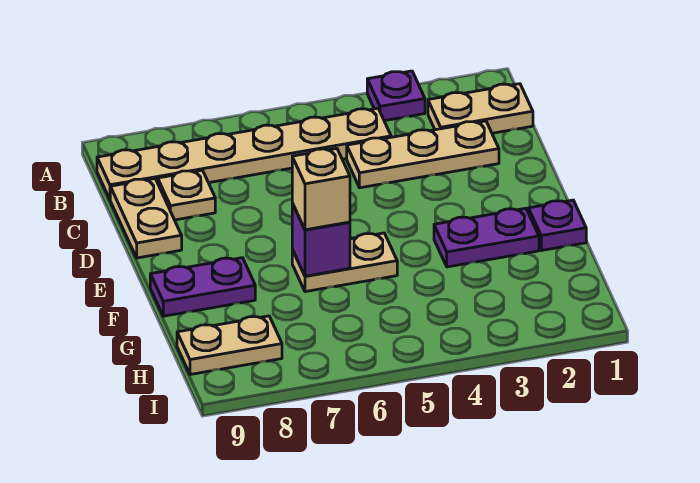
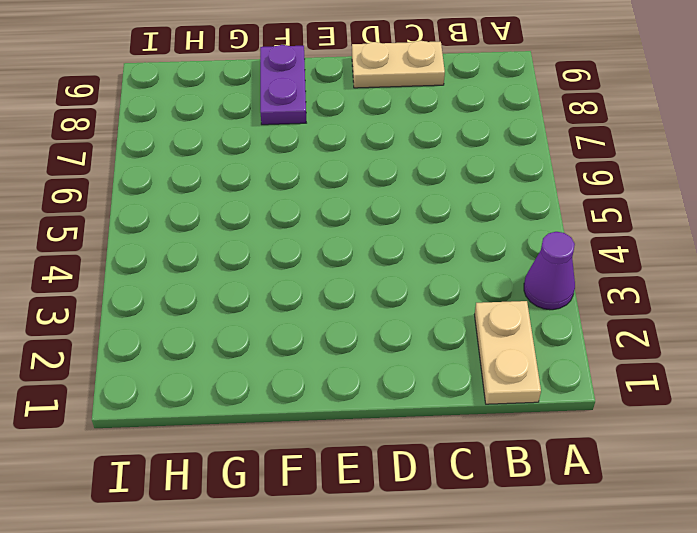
purple 1x1 cone [524,232,575,310] -> purple 1x1 plate [367,71,425,121]
none -> tan 1x6 plate [97,108,391,199]
none -> tan 1x3 plate [347,121,499,188]
none -> tan 1x1 plate [158,170,215,220]

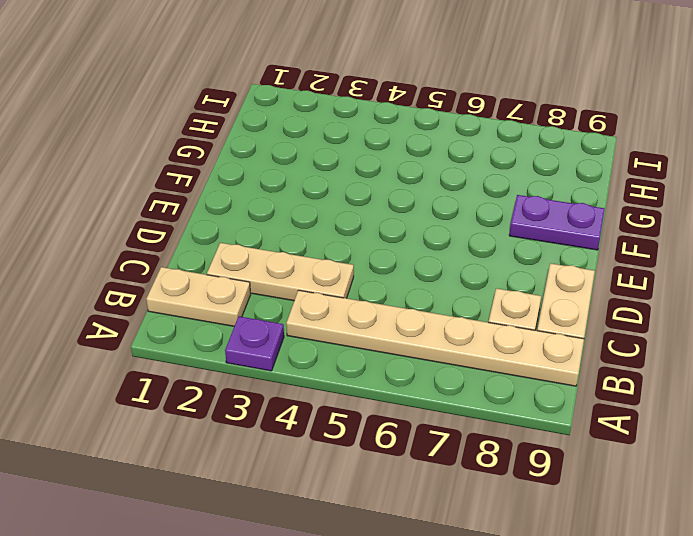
none -> purple 1x1 plate [529,200,586,251]
none -> purple 1x2 plate [434,208,539,267]
none -> tan 1x2 plate [292,233,397,292]

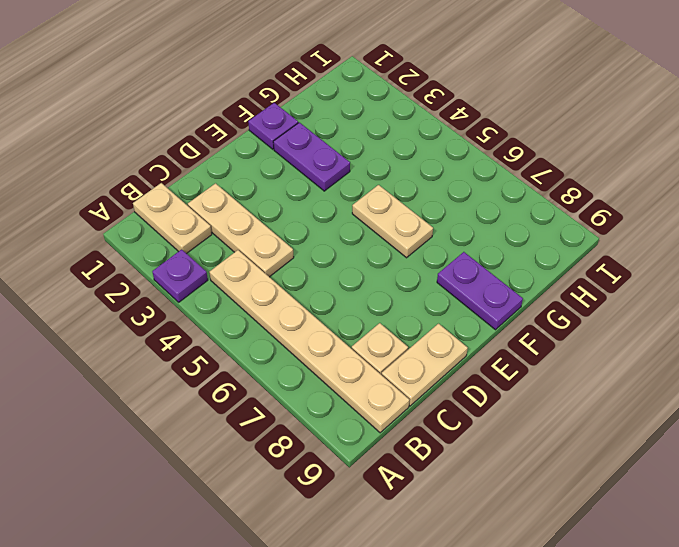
none -> tan 1x2 plate [177,316,282,375]
none -> purple 1x1 brick [292,203,350,276]
none -> tan 1x1 brick [292,148,350,230]

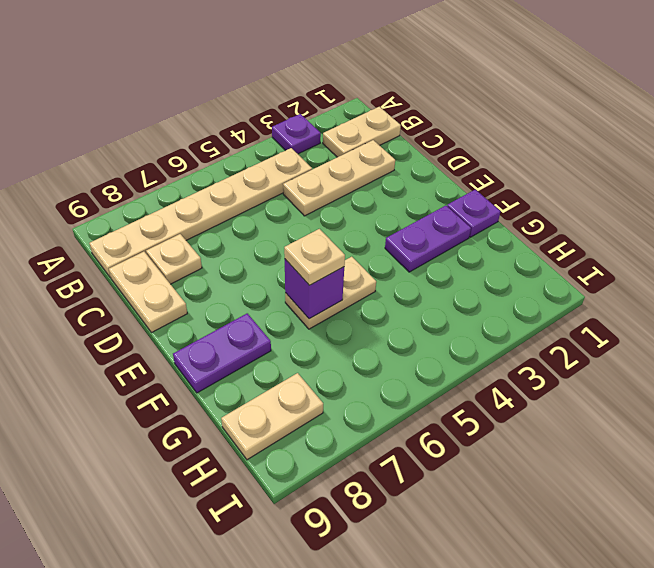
tan 1x1 plate [284,229,345,285] -> tan 1x1 brick [292,148,350,230]

